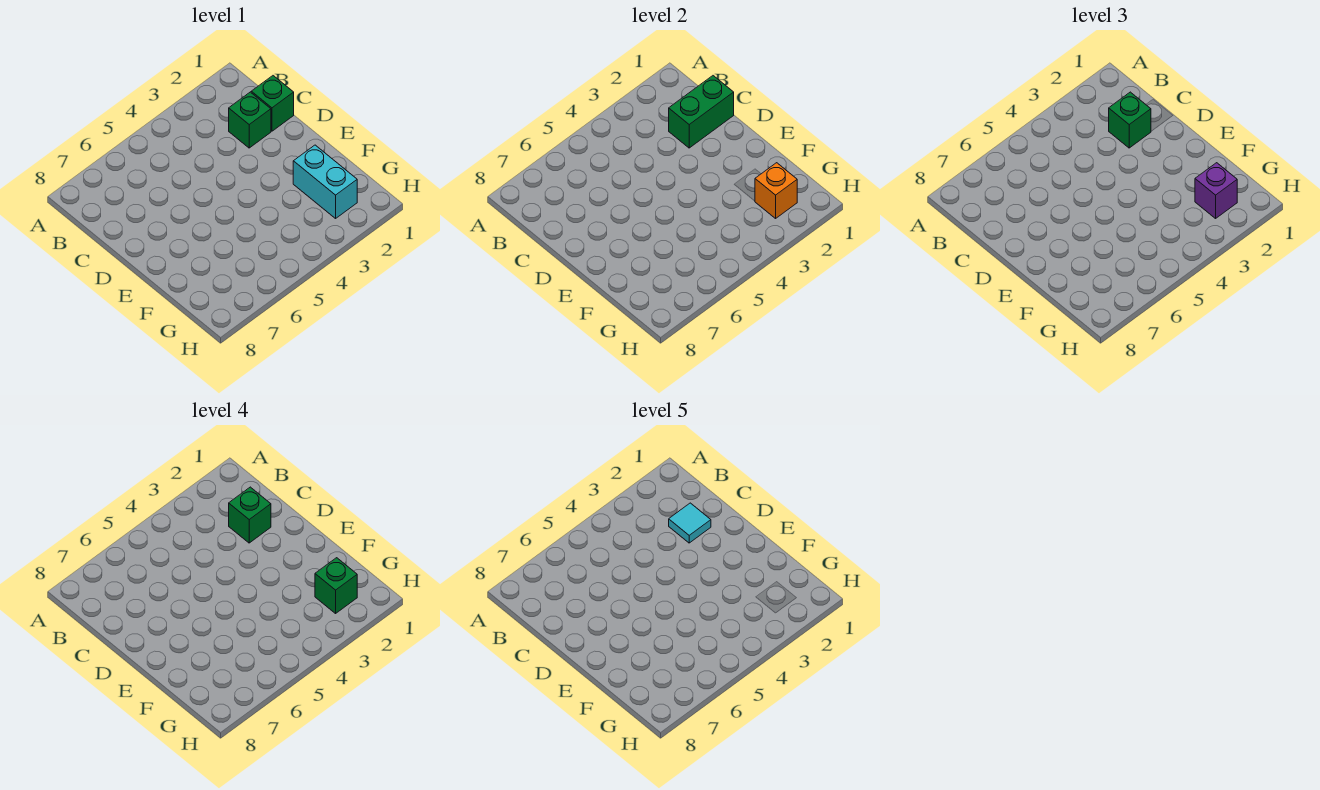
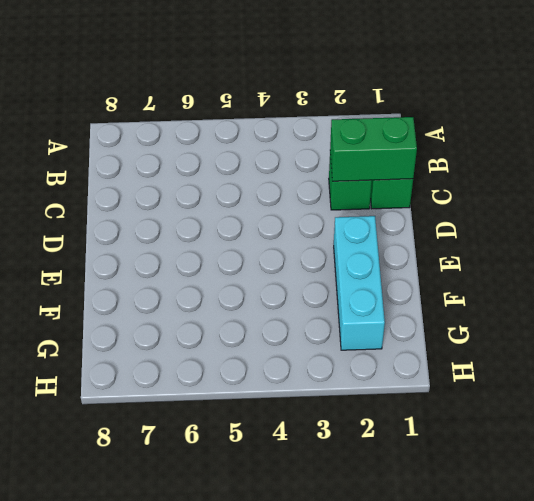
cyan 1x3 brick [334,216,385,350] -> cyan 1x2 brick [293,145,357,218]
none -> orange 1x1 brick [755,163,797,218]
none -> green 1x1 brick [1109,92,1151,148]

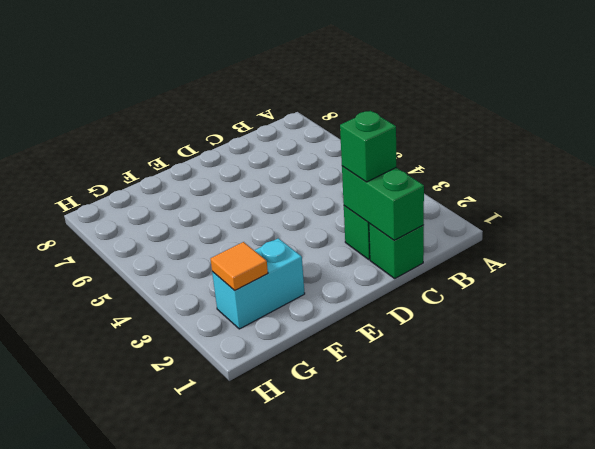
orange 1x1 tile [211,242,268,290] -> orange 1x1 brick [755,163,797,218]
none -> purple 1x1 brick [1195,163,1237,218]
none -> green 1x1 brick [229,487,271,543]

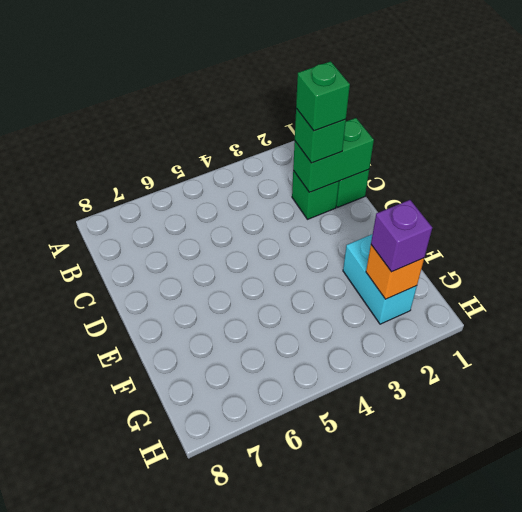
none -> green 1x1 brick [315,558,357,613]
none -> cyan 1x1 tile [669,503,711,543]

